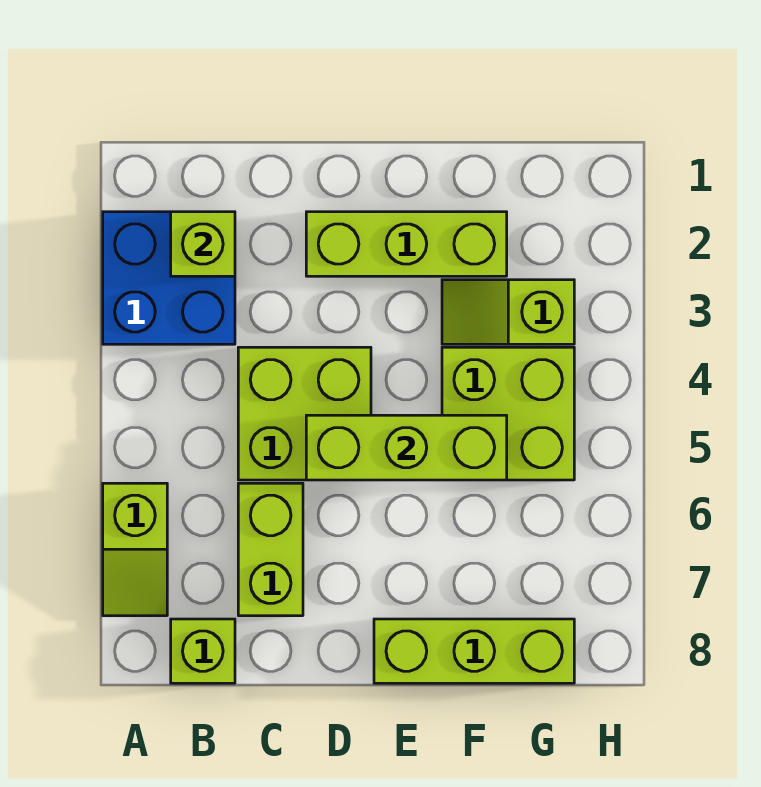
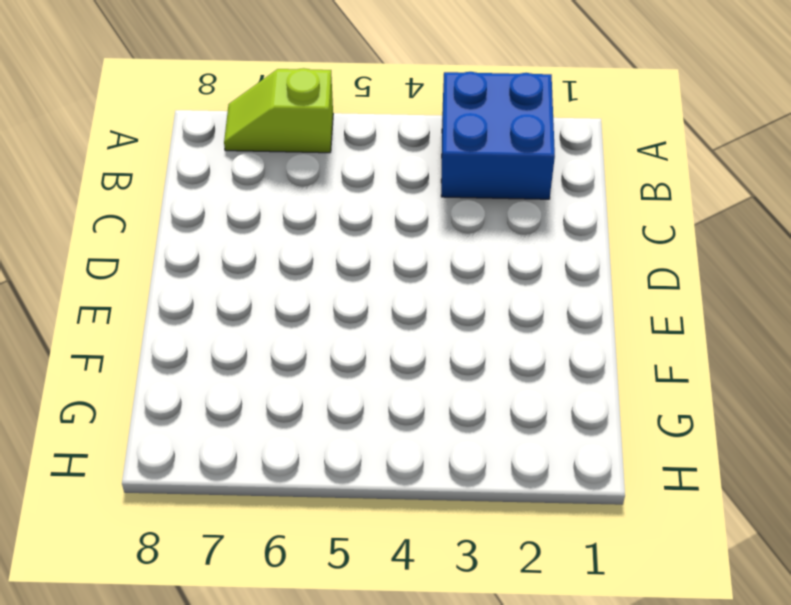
none -> lime 1x1 brick [171,619,235,683]
none -> lime 2x2 brick [238,347,371,480]

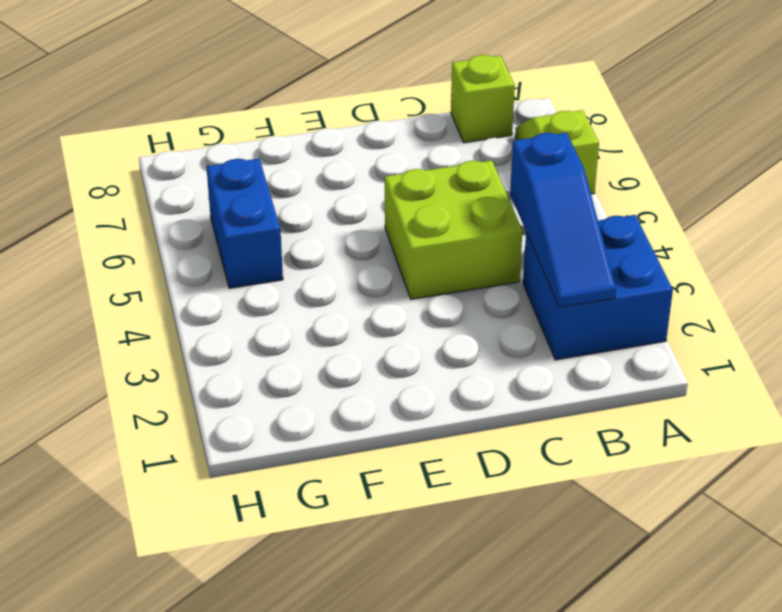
blue 1x3 slope [510,133,616,307] -> lime 1x1 brick [171,212,235,276]
blue 1x2 brick [206,159,283,288] -> lime 2x2 brick [442,347,574,480]
none -> lime 1x2 brick [238,483,303,616]
none -> lime 1x3 brick [306,212,507,276]

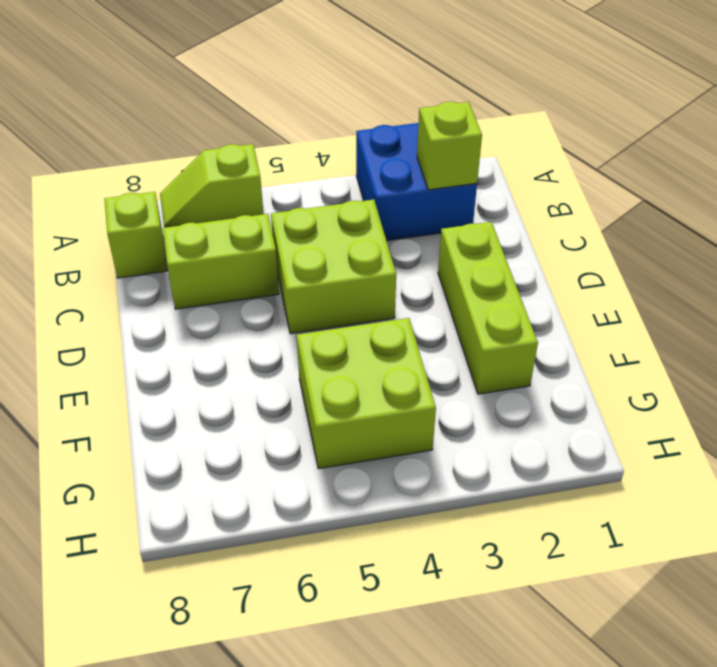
none -> lime 1x3 brick [374,619,574,683]
none -> lime 1x2 slope [442,280,574,344]

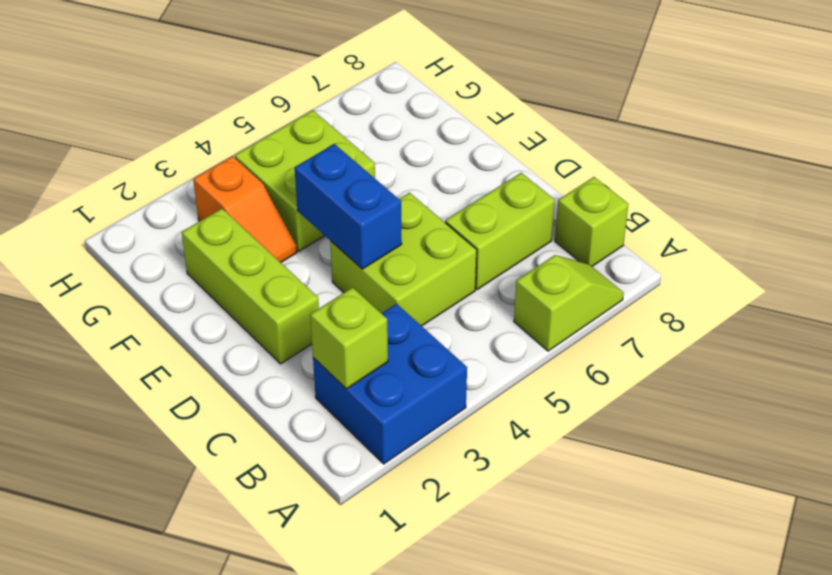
blue 1x2 brick [295,144,402,269] -> none
orange 1x2 slope [193,156,297,262] -> lime 1x2 slope [442,280,574,344]
none -> lime 1x3 brick [374,619,574,683]
none -> lime 1x3 brick [306,415,507,480]

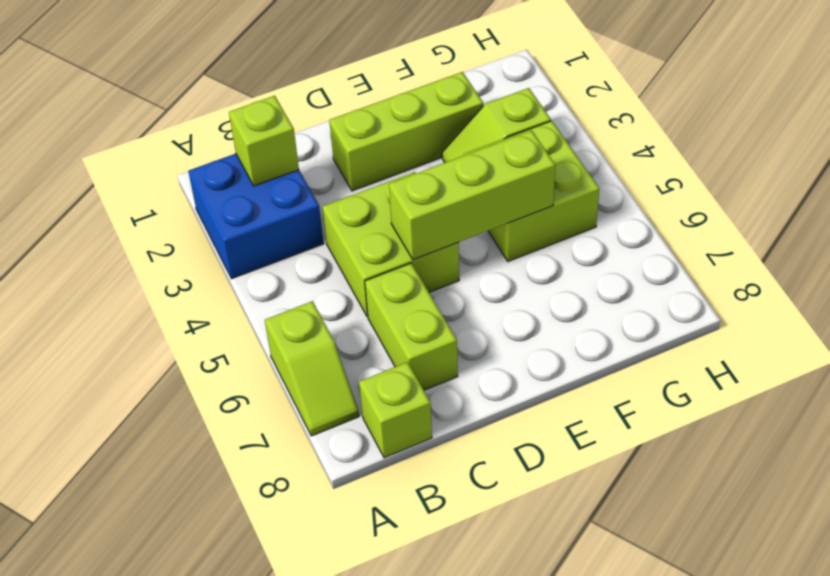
none -> lime 1x3 brick [374,619,574,683]

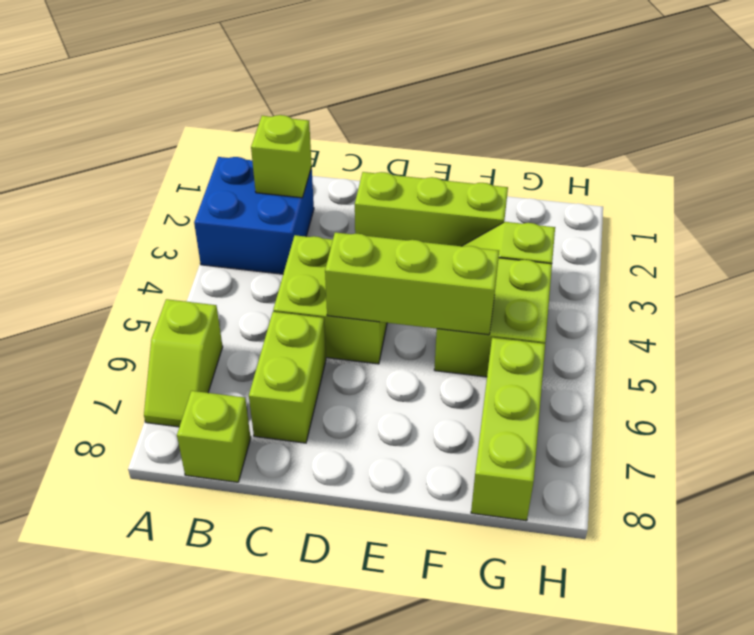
lime 1x3 brick [471,338,545,521] -> lime 1x3 brick turned to [374,619,574,683]

